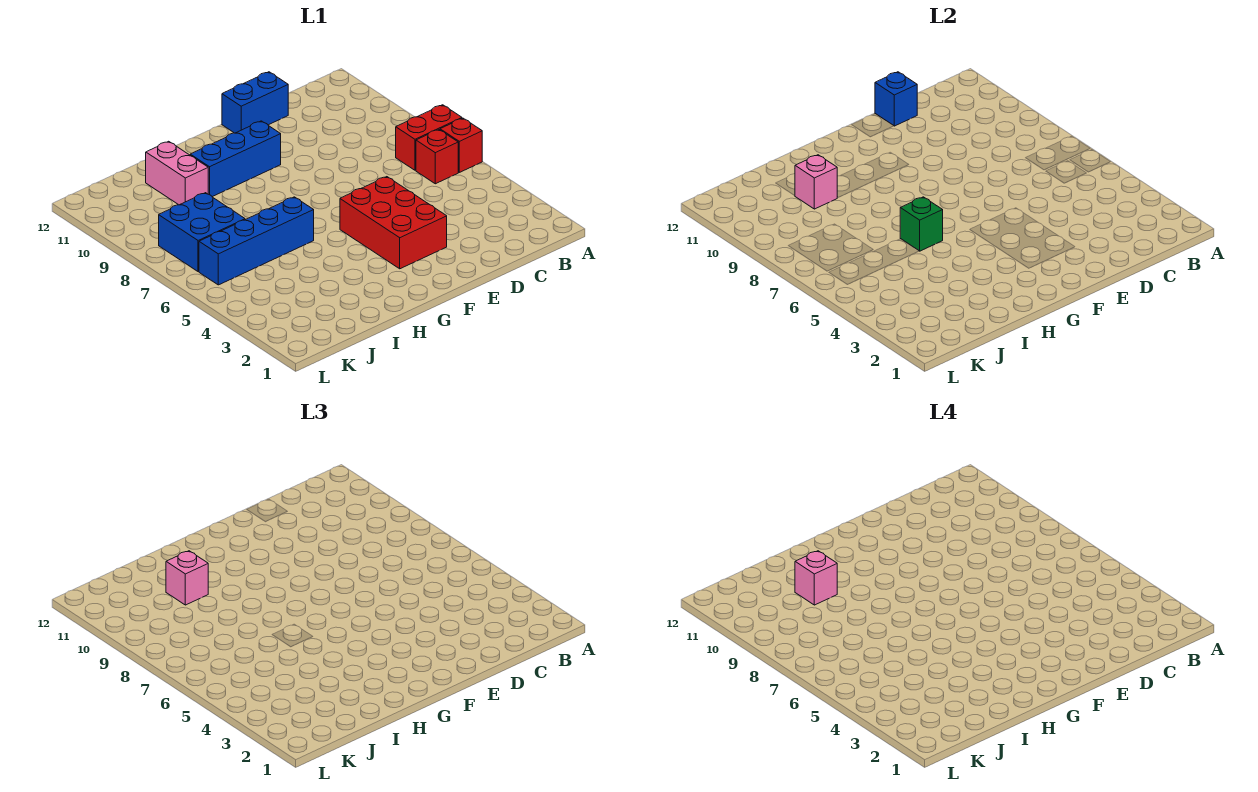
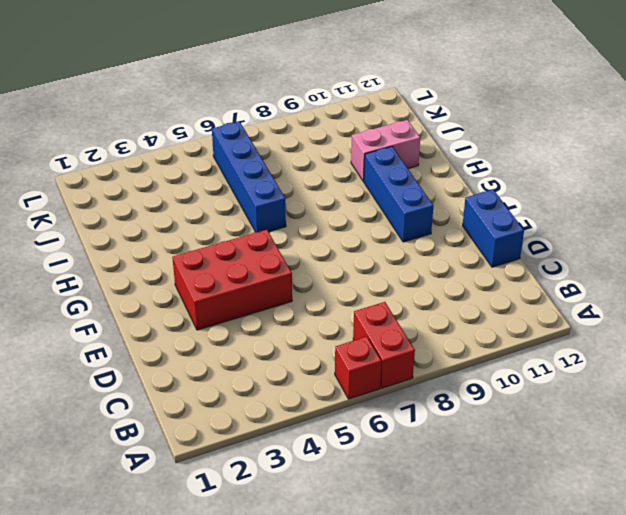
none -> red 1x1 brick [416,130,458,184]
none -> blue 2x2 brick [159,193,245,272]
none -> blue 1x1 brick [875,72,917,126]

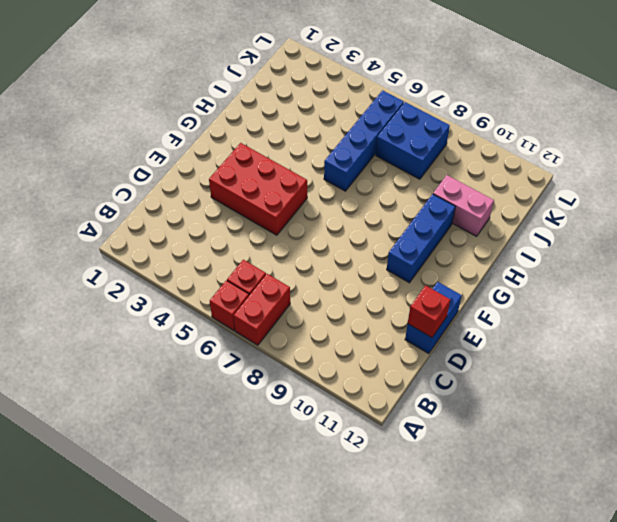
red 1x1 brick [408,285,450,337] -> blue 1x1 brick [875,72,917,126]
none -> green 1x1 brick [900,197,943,251]
none -> pink 1x1 brick [795,155,837,209]
none -> pink 1x1 brick [166,551,208,605]

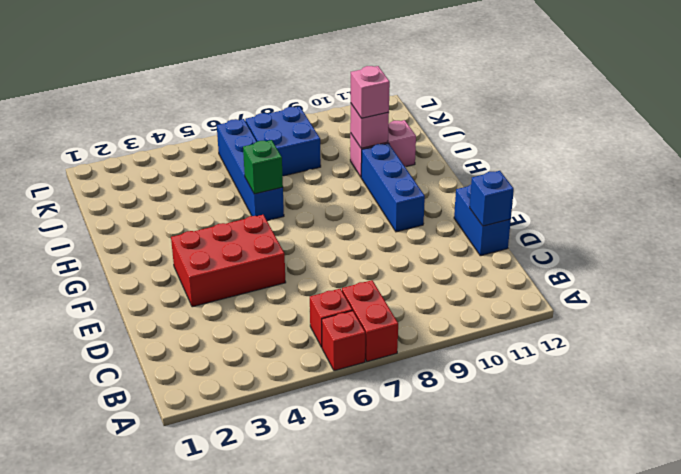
none -> pink 1x1 brick [795,551,837,605]

